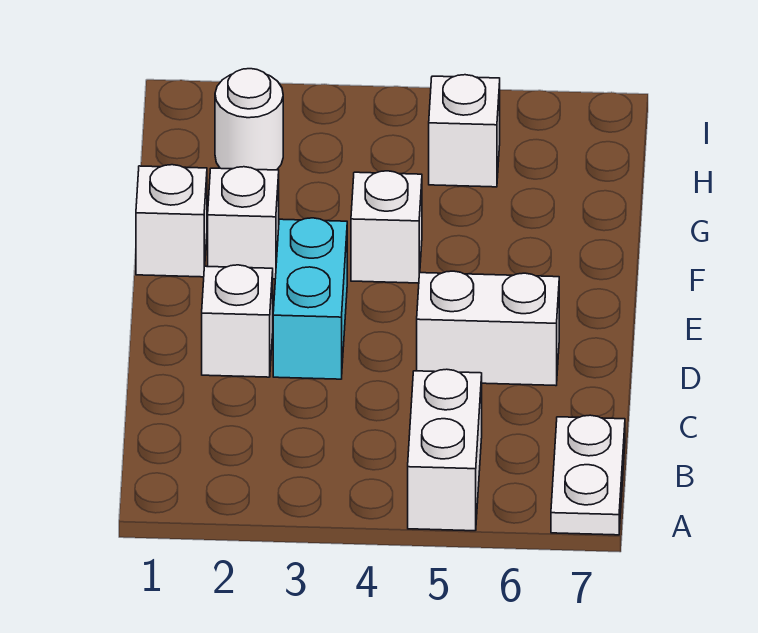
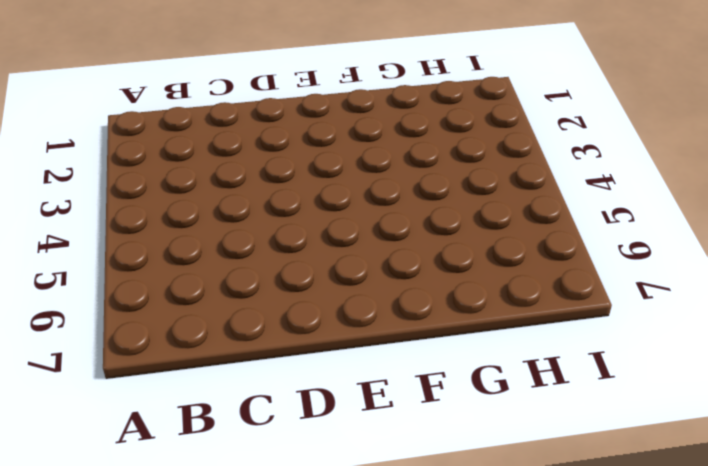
none -> white 1x2 brick [408,369,482,531]
none -> white 1x2 plate [551,415,625,535]

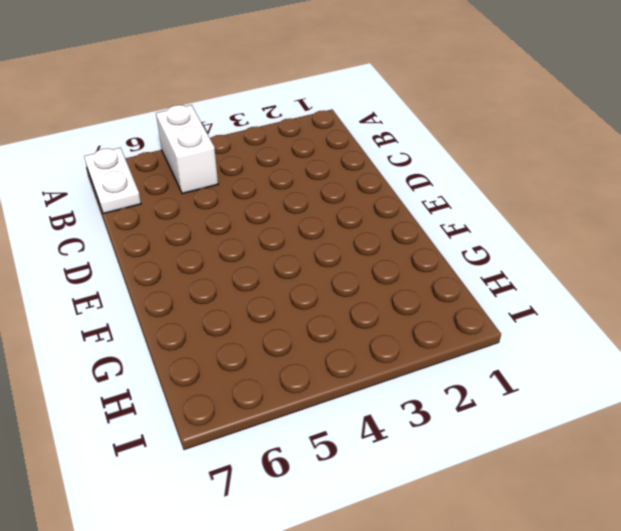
none -> white 1x1 brick [202,265,273,377]
none -> cyan 1x2 brick [273,218,347,379]

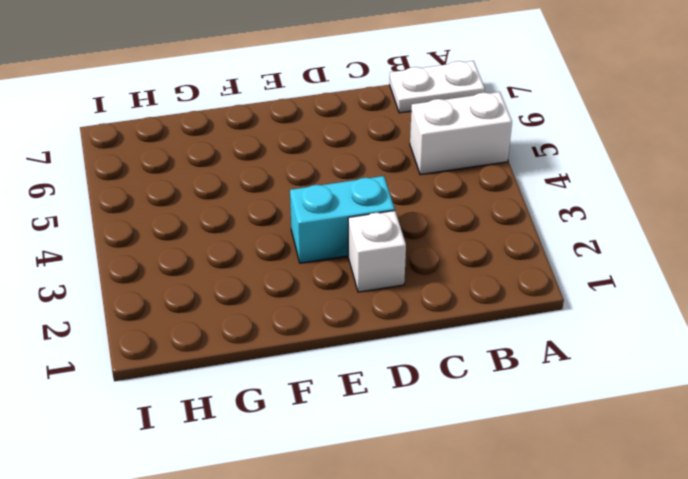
none -> white 1x2 brick [417,271,559,386]
none -> white 1x1 brick [136,165,207,277]

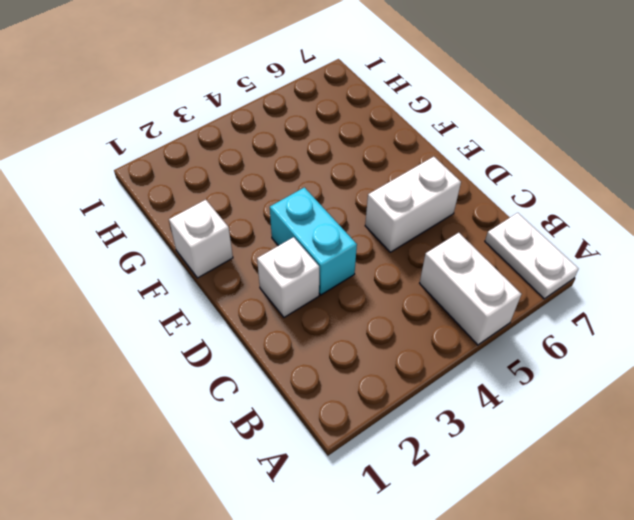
none -> white 1x1 brick [208,167,279,279]
none -> white 1x1 brick [351,171,422,283]

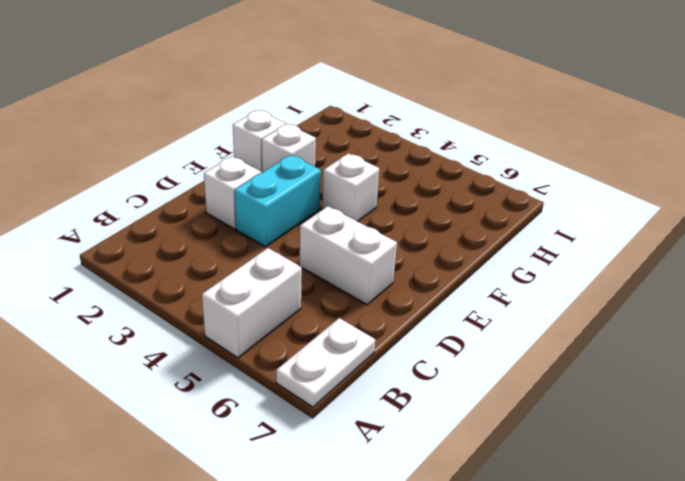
none -> white 1x1 round brick [215,69,283,170]
none -> white 1x1 brick [429,75,500,187]

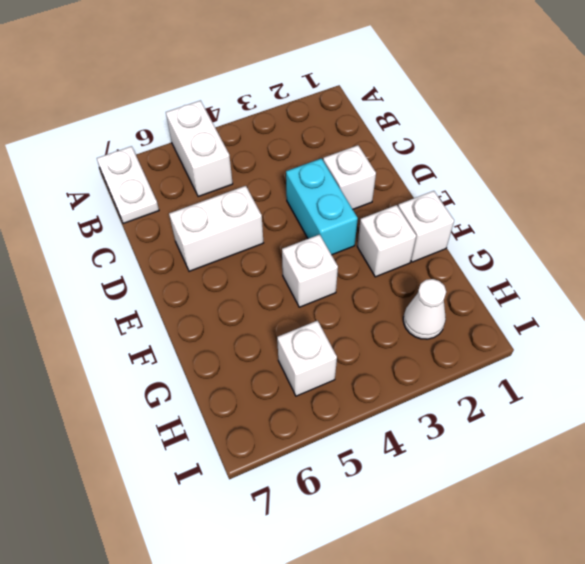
white 1x1 cone [403,279,446,339] -> white 1x1 round brick [215,69,283,170]

